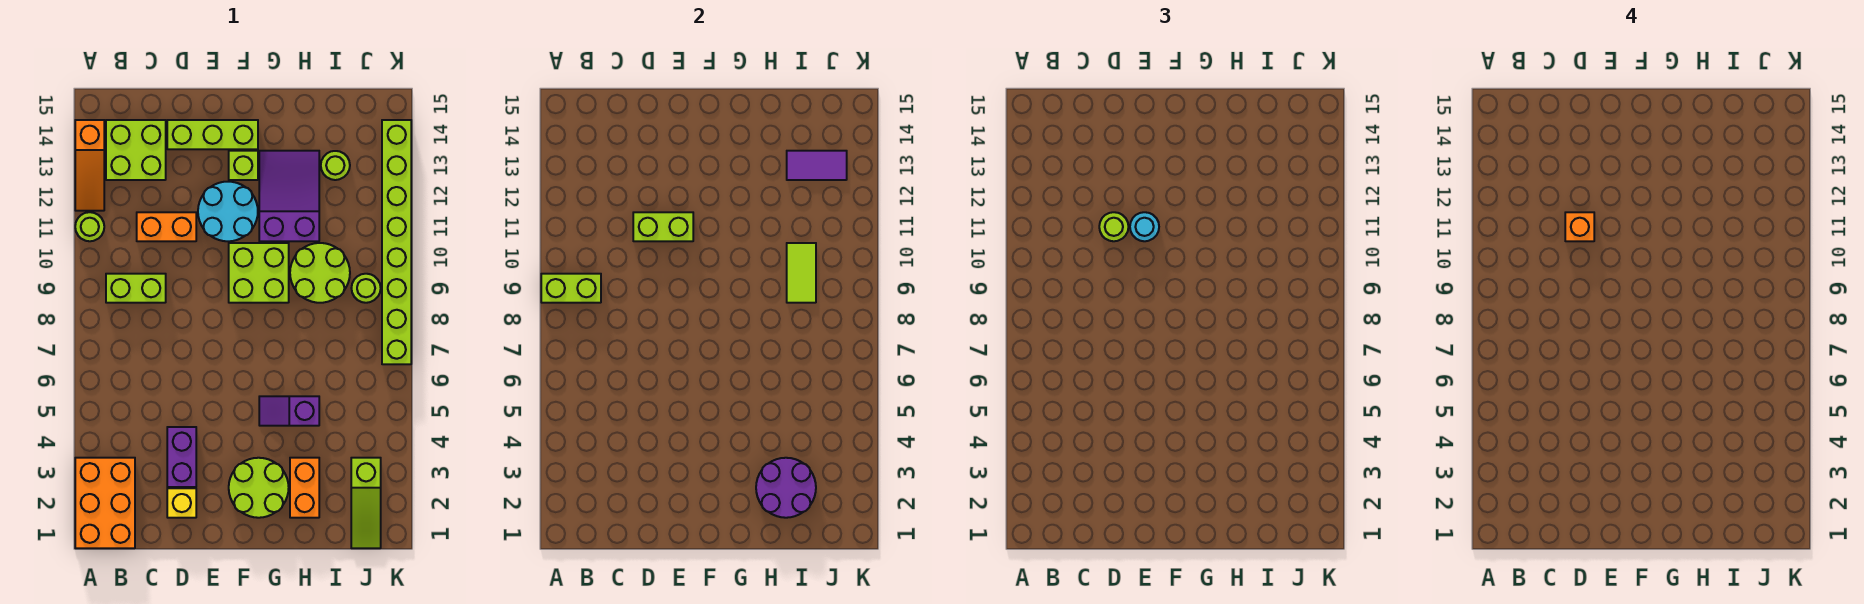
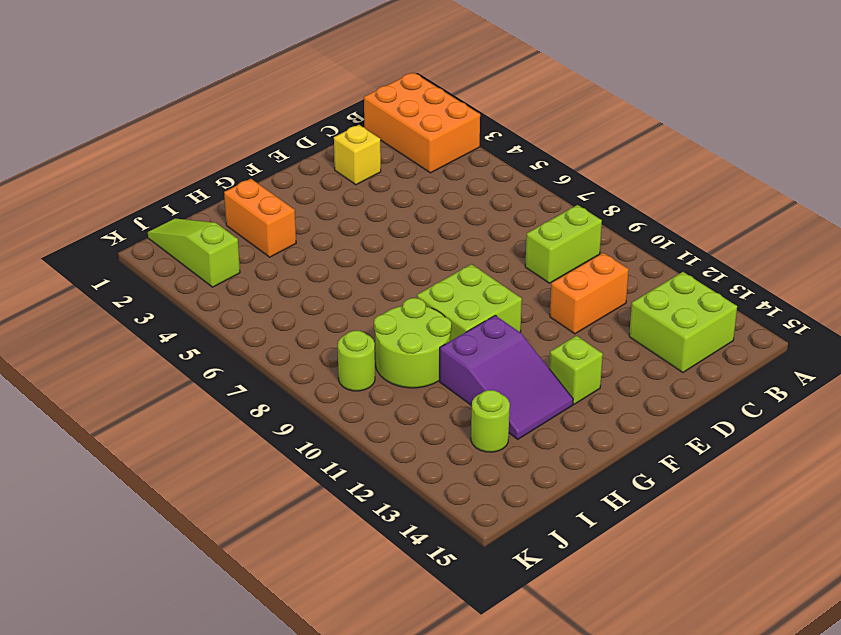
none -> lime 1x1 round brick [75,212,104,241]
none -> orange 1x3 slope [75,120,104,211]
none -> purple 1x2 brick [167,427,196,487]

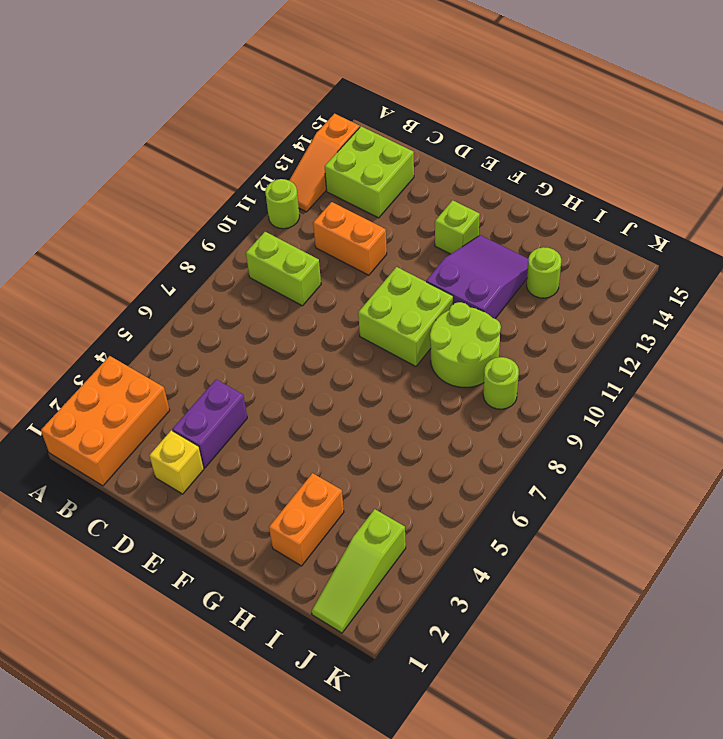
none -> lime 1x3 brick [167,120,258,149]
none -> cyan 2x2 round brick [198,182,258,241]
none -> lime 2x2 round brick [229,458,289,518]

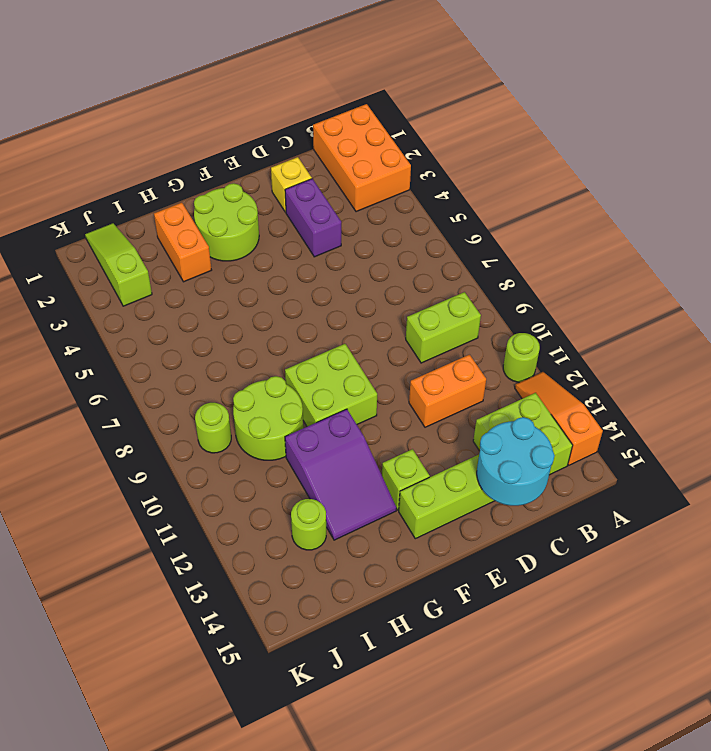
cyan 2x2 round brick [477,417,555,506] -> cyan 2x2 round brick moved to [198,182,258,241]
none -> purple 1x2 slope [259,396,319,426]
none -> lime 1x8 brick [382,120,411,364]
none -> lime 1x2 brick [541,274,601,303]

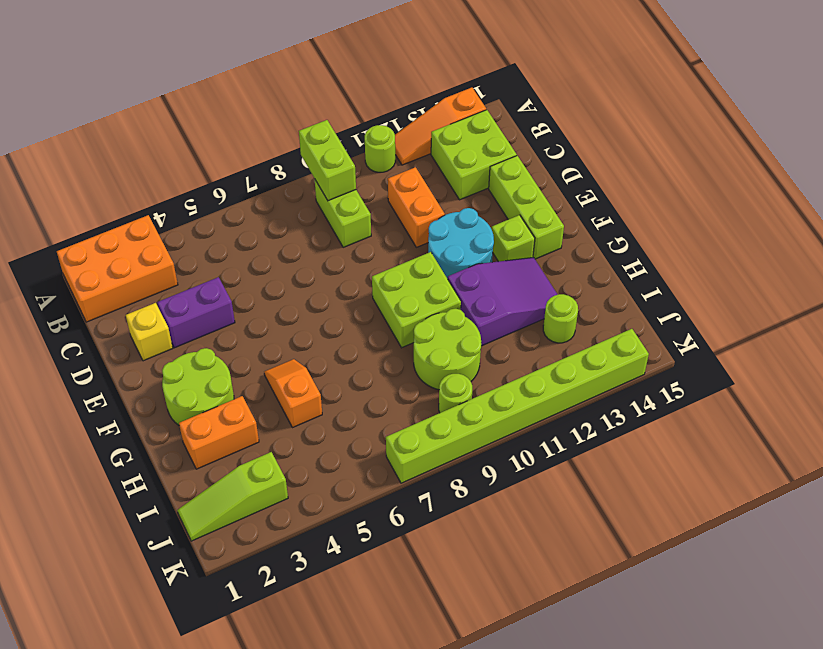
orange 1x2 slope [264,359,322,428] -> purple 1x2 slope [259,396,319,426]
none -> lime 1x2 brick [633,212,693,241]
none -> purple 2x2 round brick [756,458,816,518]
none -> lime 1x2 tile [787,243,816,303]

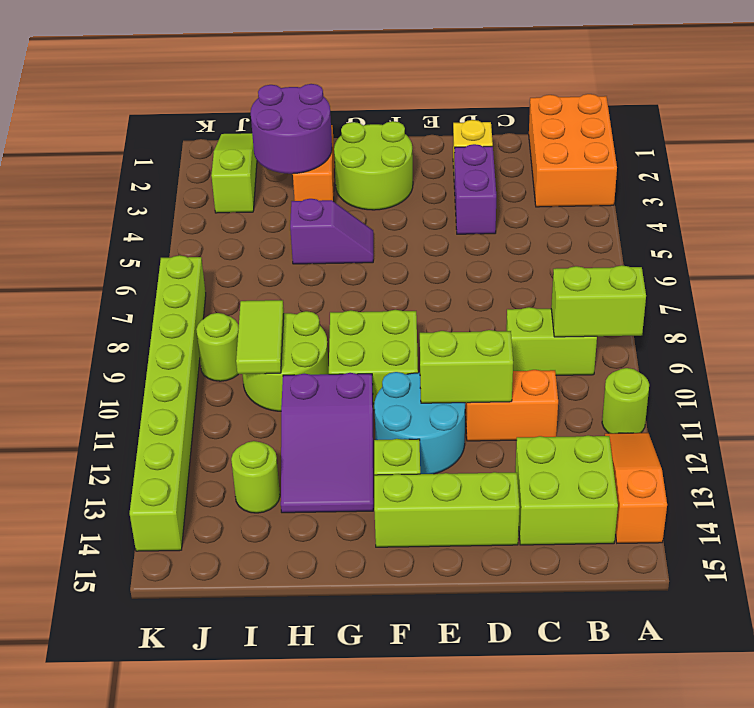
none -> purple 1x2 tile [787,151,847,180]
none -> lime 1x1 round brick [1099,212,1128,241]
none -> cyan 1x1 round brick [1130,212,1159,241]

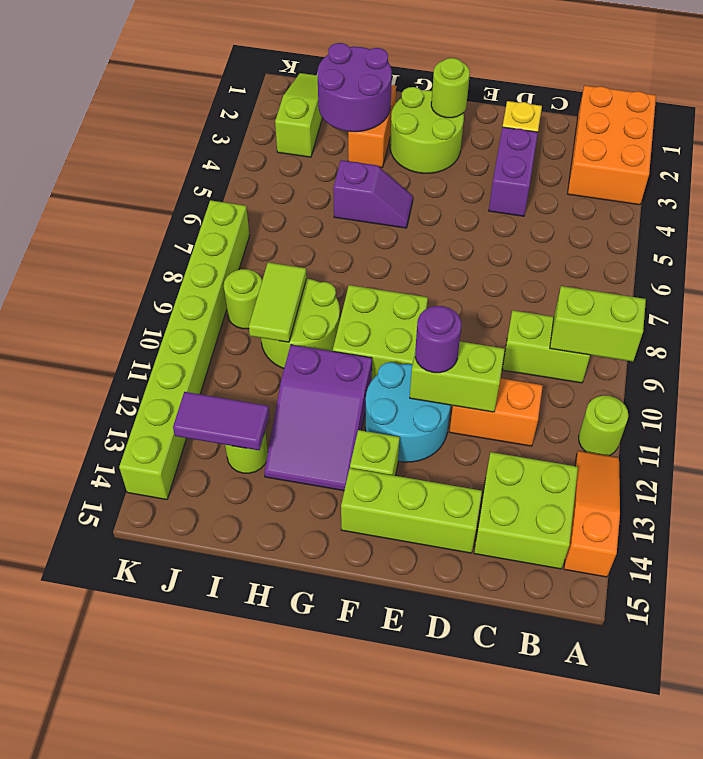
purple 1x1 round brick [415,306,461,373] -> cyan 1x1 round brick [1130,212,1159,241]
lime 1x1 round brick [431,58,470,118] -> lime 1x1 round brick moved to [1099,212,1128,241]
none -> orange 1x1 brick [1565,212,1594,241]

